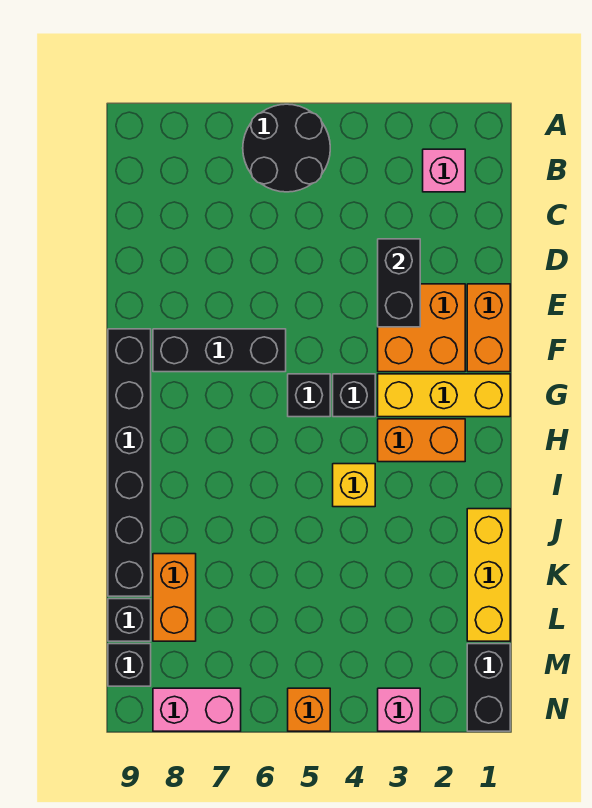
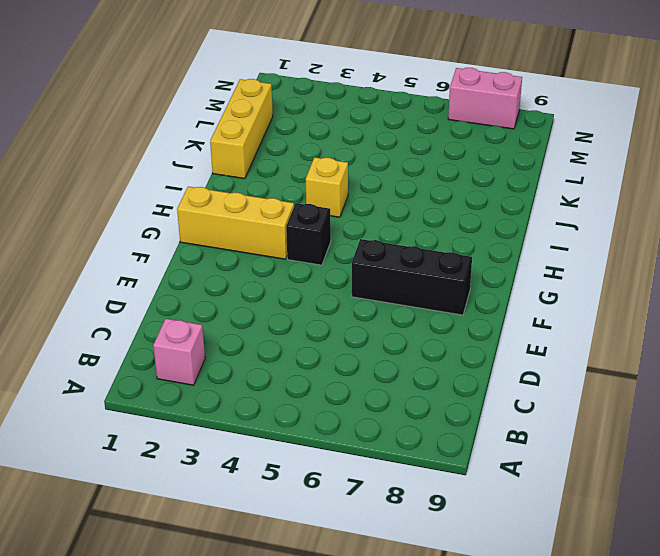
none -> black 2x2 round brick [243,104,330,192]
none -> orange 1x2 brick [467,284,510,372]
none -> orange 2x2 brick [378,284,465,372]

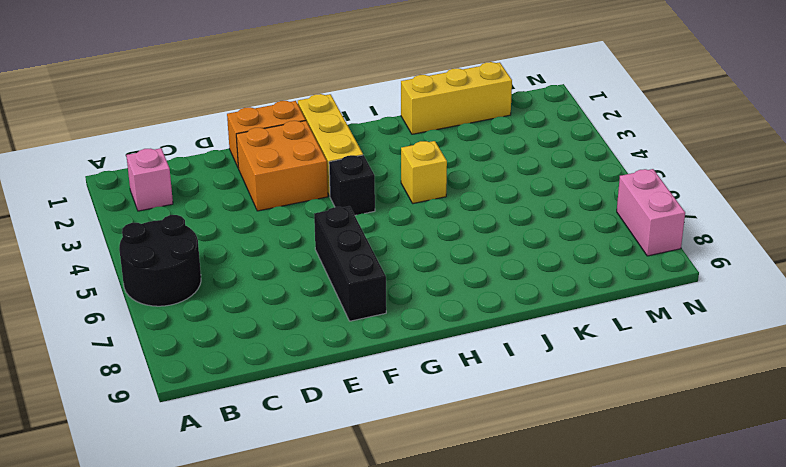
none -> black 1x6 brick [108,329,151,596]
none -> black 1x1 brick [288,374,330,417]
none -> orange 1x2 brick [378,419,465,462]

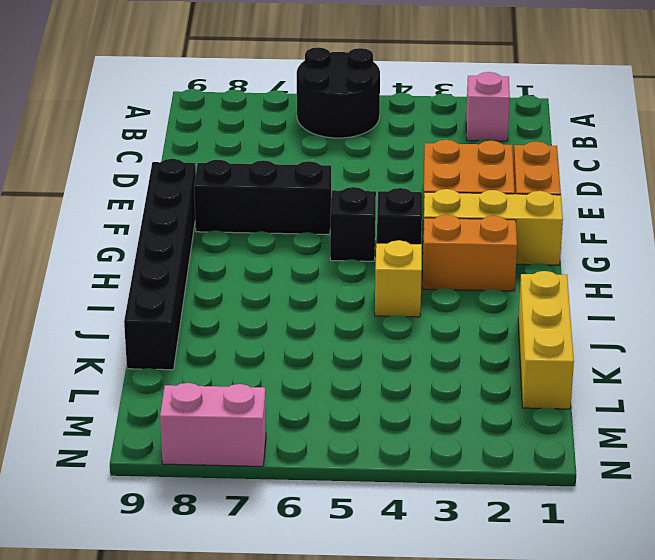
none -> orange 1x2 brick [153,554,196,641]
none -> black 1x1 brick [108,599,151,641]
none -> black 1x2 brick [467,644,510,731]

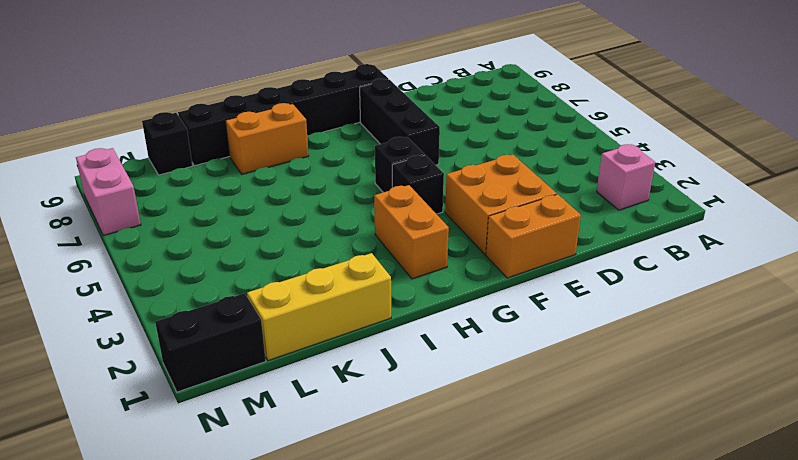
orange 1x2 brick [225,103,309,174] -> orange 1x2 brick moved to [153,554,196,641]
none -> black 2x2 round brick [243,104,330,192]
none -> yellow 1x3 brick [378,374,510,417]
none -> yellow 1x1 brick [333,464,375,507]

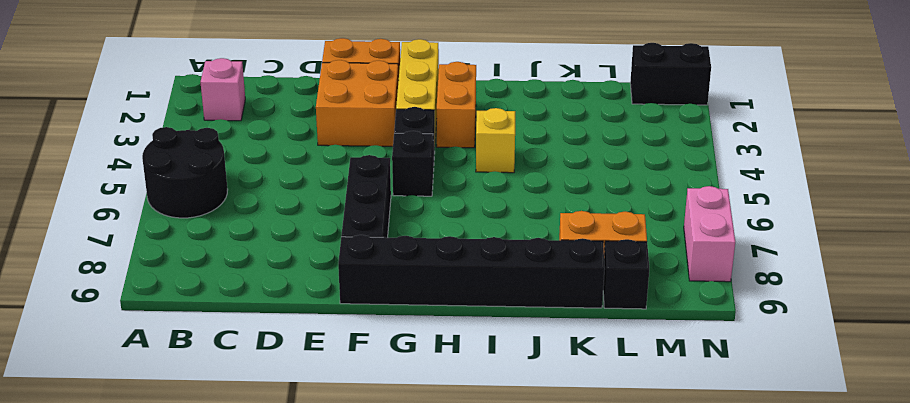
none -> yellow 1x3 brick [467,509,510,641]
none -> black 1x1 brick [108,644,151,686]
none -> pink 1x1 brick [378,688,420,731]

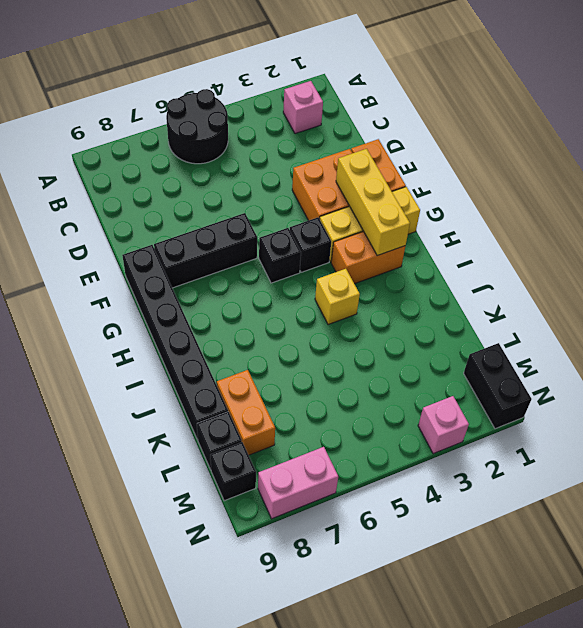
yellow 1x3 brick [336,149,410,256] -> yellow 1x3 brick moved to [467,509,510,641]
none -> orange 1x1 brick [288,688,330,731]
none -> black 1x2 brick [378,239,420,327]

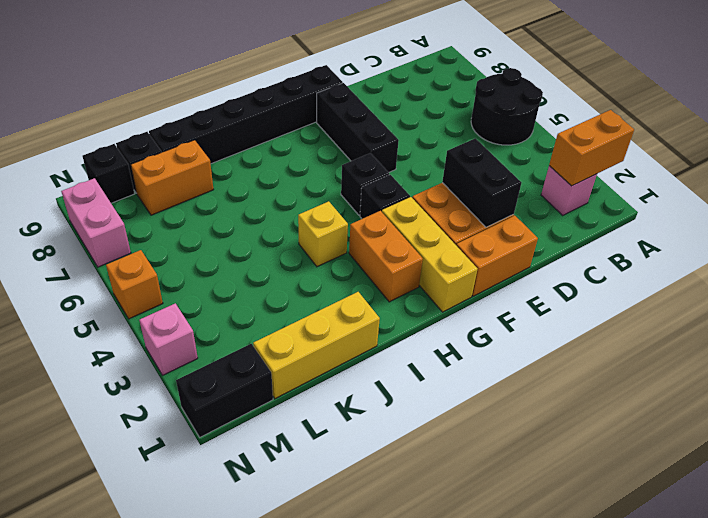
orange 1x2 brick [549,110,634,186] -> none
black 1x2 brick [442,138,521,227] -> black 1x2 brick turned to [378,239,420,327]

